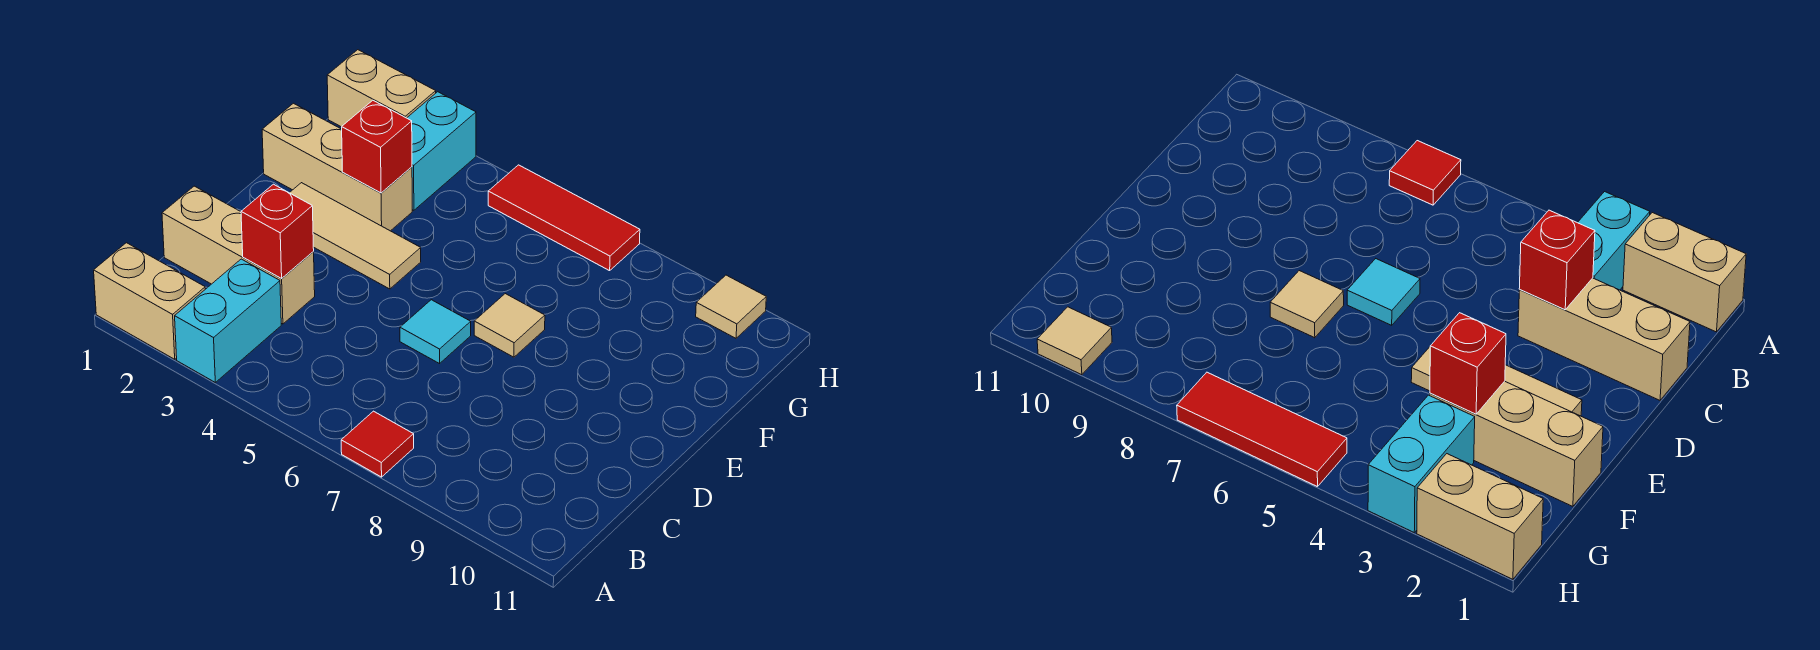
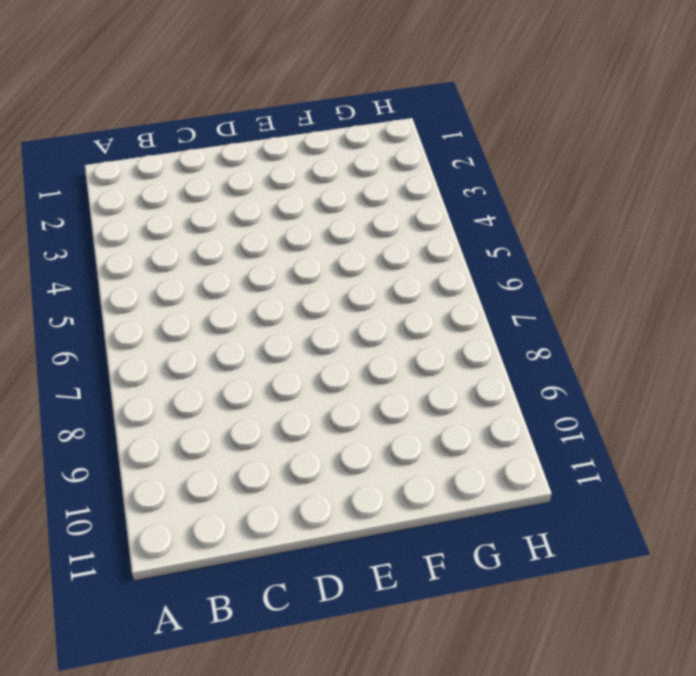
none -> tan 1x2 brick [94,243,205,359]
none -> cyan 1x2 brick [175,259,281,382]
none -> red 1x1 tile [341,411,414,477]

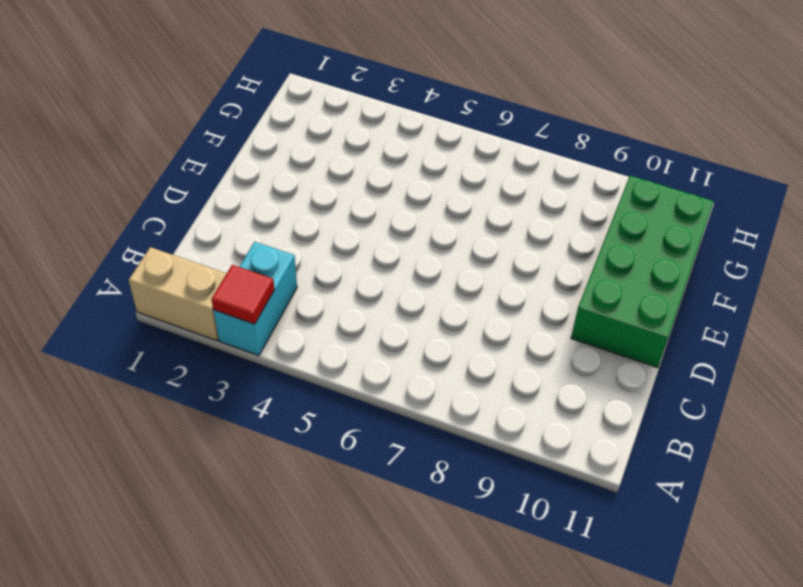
red 1x1 tile [212,265,275,324] -> red 1x1 tile moved to [341,411,414,477]
green 2x4 brick [571,176,714,368] -> none
none -> tan 1x3 brick [162,186,315,324]
none -> cyan 1x1 tile [400,300,471,364]
none -> tan 1x3 tile [290,183,421,289]

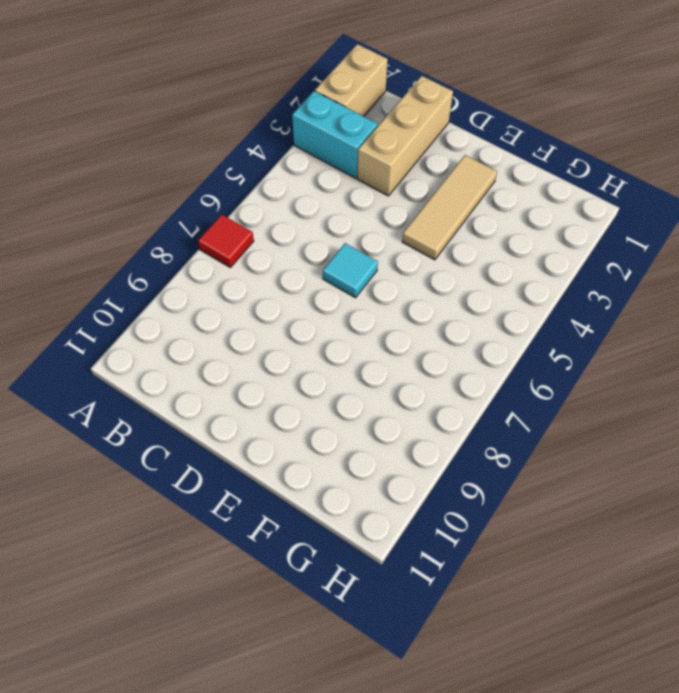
none -> tan 1x1 tile [474,294,545,357]
none -> tan 1x3 brick [262,103,412,231]
none -> cyan 1x2 brick [407,92,476,210]

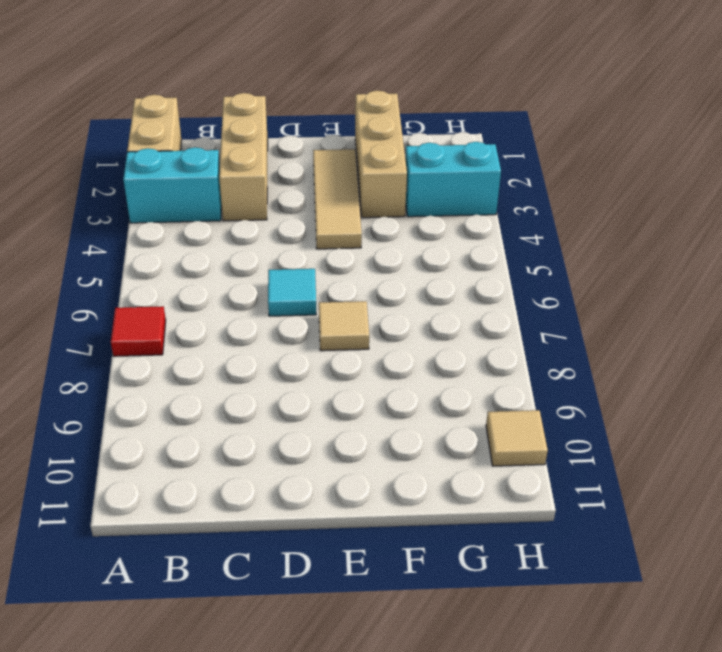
none -> tan 1x2 brick [327,50,436,127]
none -> red 1x3 tile [488,165,640,271]
none -> red 1x1 brick [241,184,314,278]

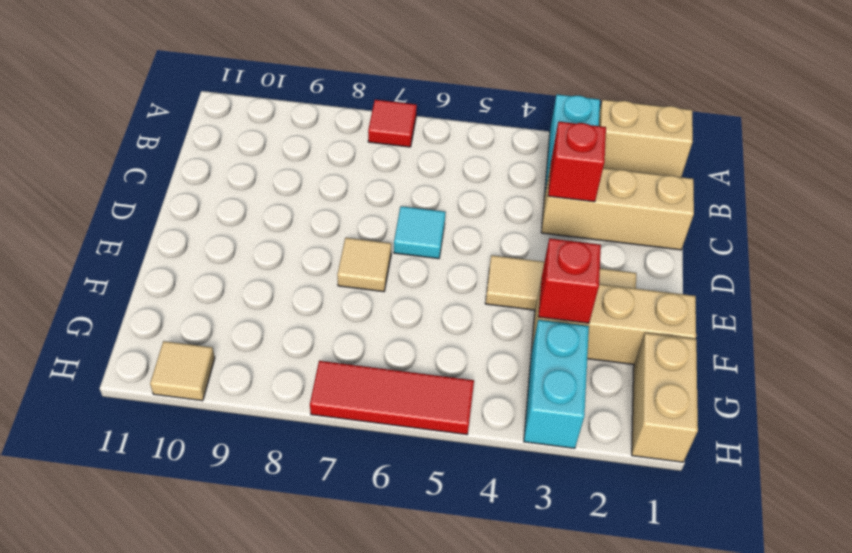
tan 1x2 brick [632,333,698,462] -> tan 1x2 brick turned to [327,50,436,127]

